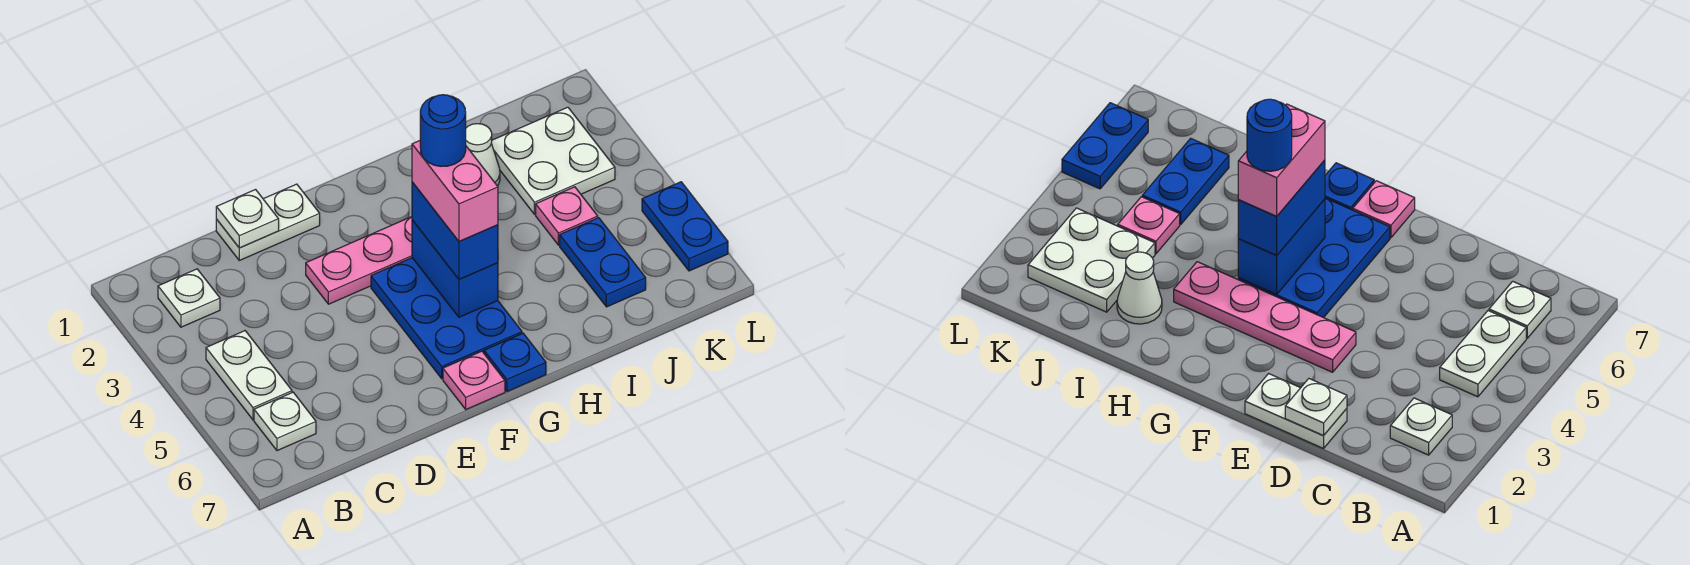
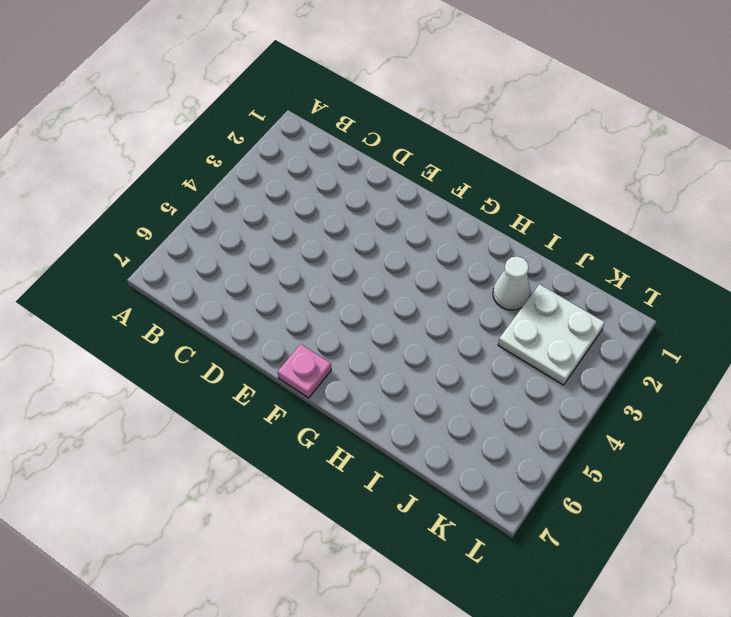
none -> white 1x1 plate [158,269,220,327]
none -> white 1x2 plate [206,331,292,420]
none -> white 1x1 plate [254,392,316,451]

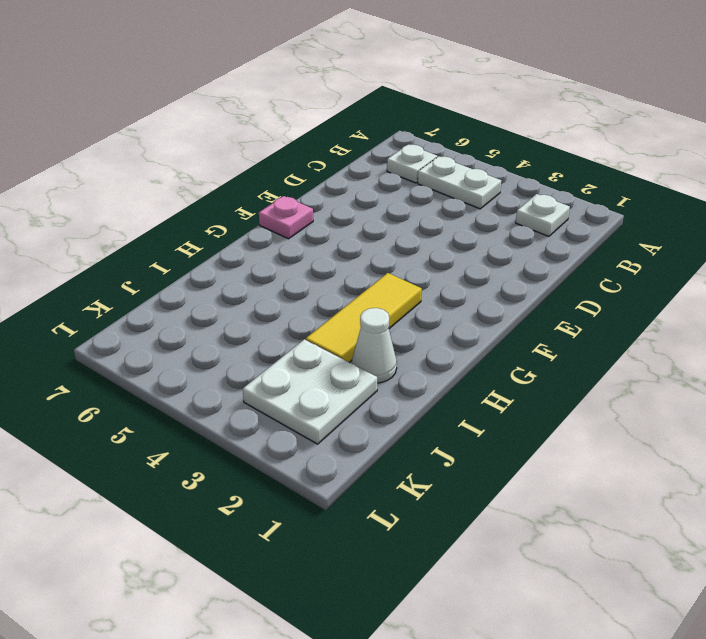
yellow 1x3 tile [306,273,422,363] -> pink 1x4 plate [306,217,412,304]
none -> white 1x2 plate [216,184,320,260]
none -> blue 2x3 plate [371,258,522,379]
none -> blue 1x1 plate [484,333,546,392]

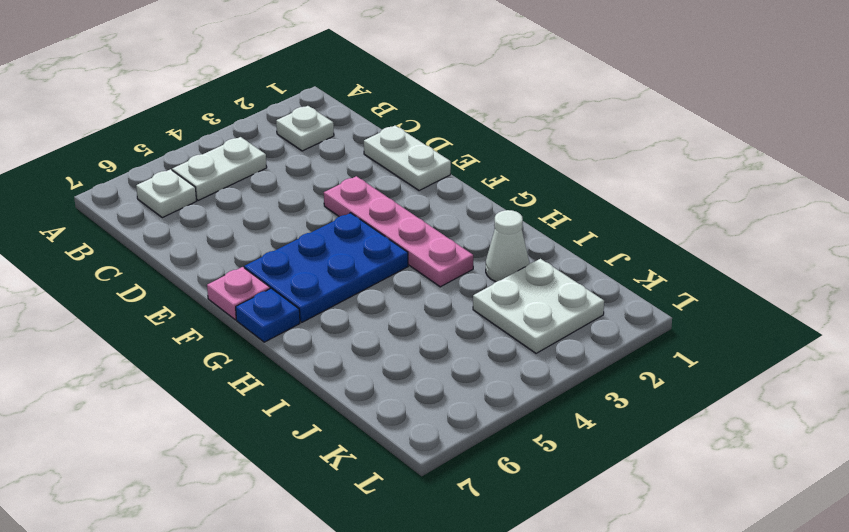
none -> pink 1x1 plate [536,187,598,245]
none -> blue 1x2 plate [560,218,646,307]
none -> blue 1x2 plate [642,182,728,271]

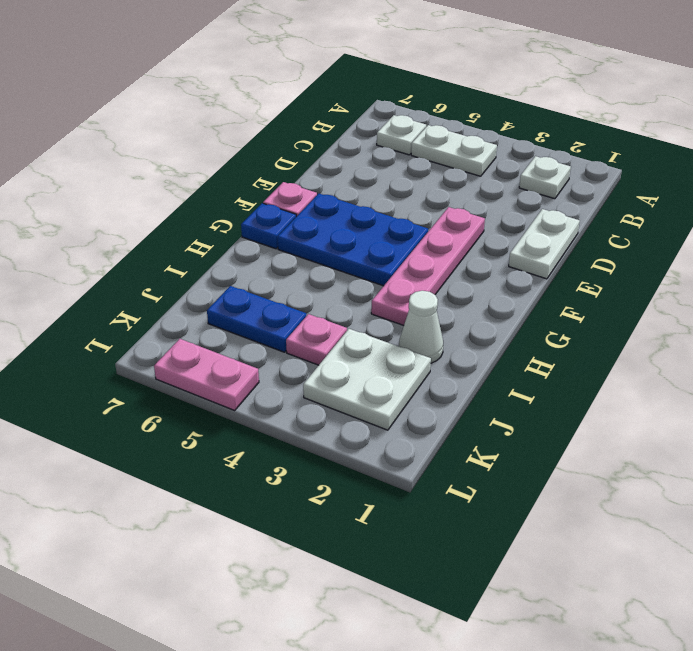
pink 1x2 plate [154,339,259,410] -> blue 1x2 plate [642,182,728,271]
none -> white 1x1 plate [216,190,279,248]
none -> blue 1x2 brick [412,220,498,317]
none -> blue 1x2 brick [412,182,498,279]

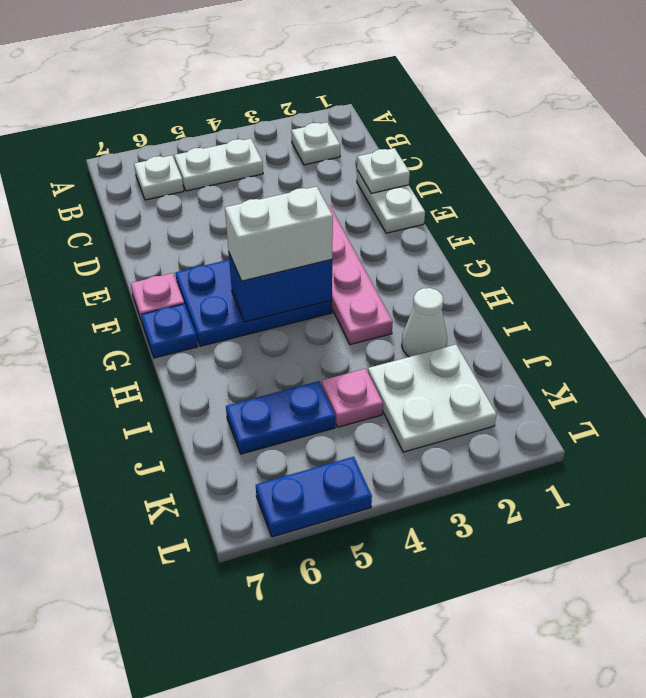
white 1x2 brick [225,187,333,281] -> blue 1x2 brick [412,182,498,279]
none -> pink 1x2 brick [412,141,498,241]
none -> blue 1x1 round brick [420,95,466,166]

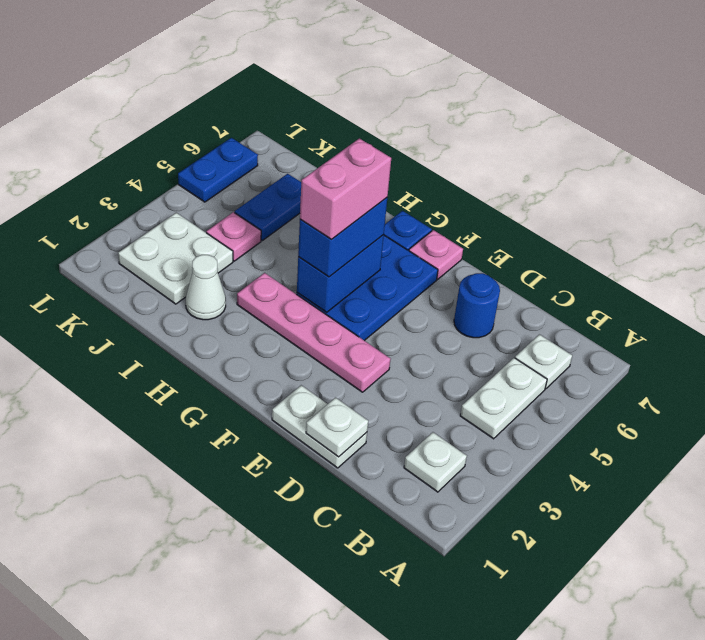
blue 1x1 round brick [454,273,500,338] -> blue 1x1 round brick moved to [420,95,466,166]

